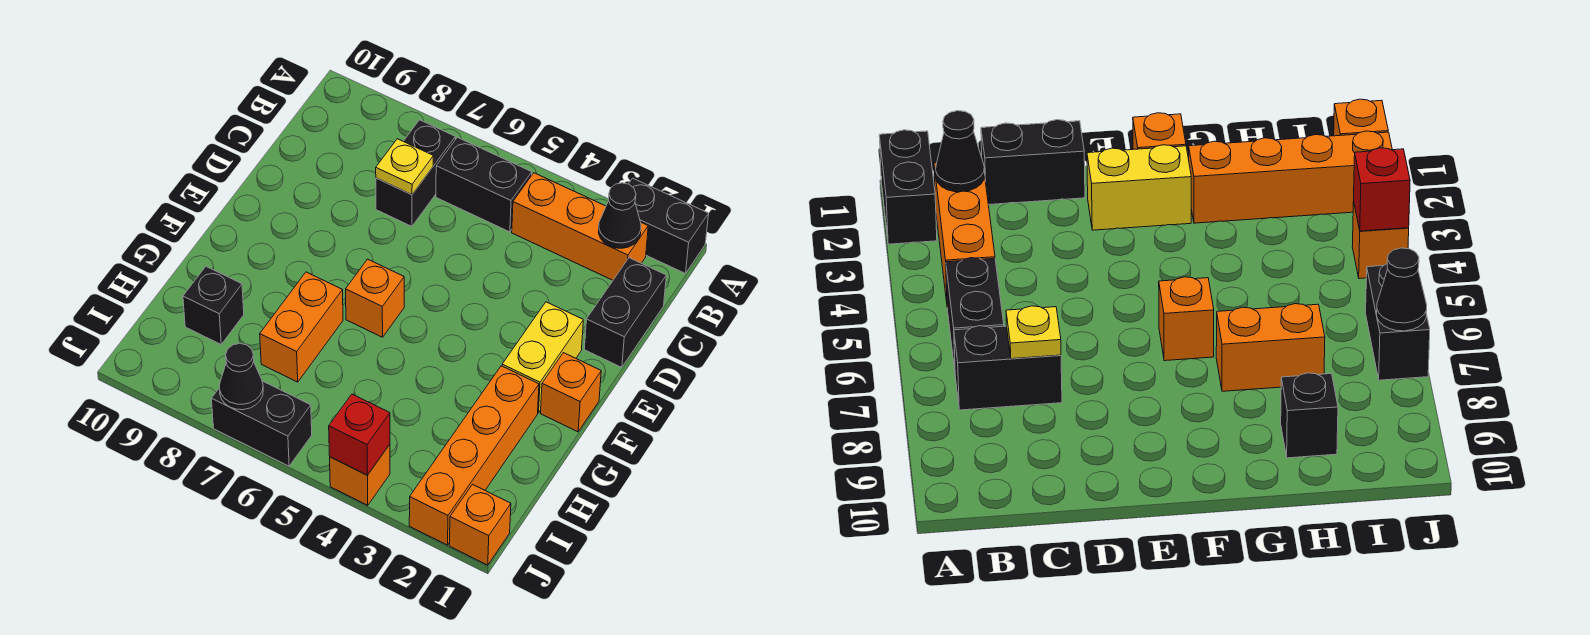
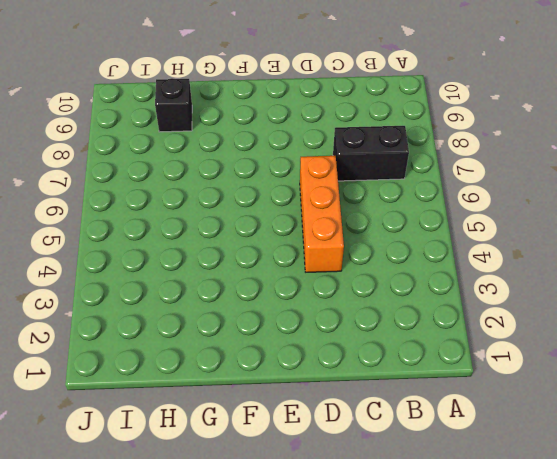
orange 1x3 brick [300,156,344,272] -> orange 1x3 brick moved to [512,173,648,280]
none -> black 1x2 brick [629,178,709,274]
none -> black 1x2 brick [436,137,532,232]
none -> black 1x2 brick [584,258,666,367]

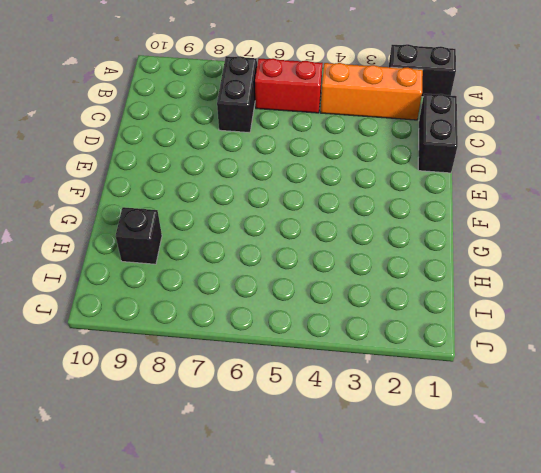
red 1x2 brick [255,58,323,113] -> black 1x2 brick [436,137,532,232]
none -> yellow 1x2 brick [502,302,583,413]
none -> orange 1x1 brick [540,353,601,432]
none -> orange 1x1 brick [346,259,404,337]

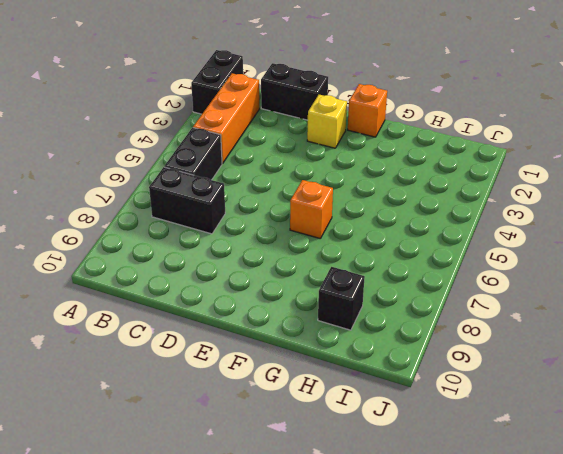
yellow 1x1 brick [307,95,347,148] -> yellow 1x2 brick [502,302,583,413]
none -> orange 1x4 brick [409,366,539,545]
none -> orange 1x2 brick [260,272,343,382]
none -> orange 1x1 brick [449,485,511,565]

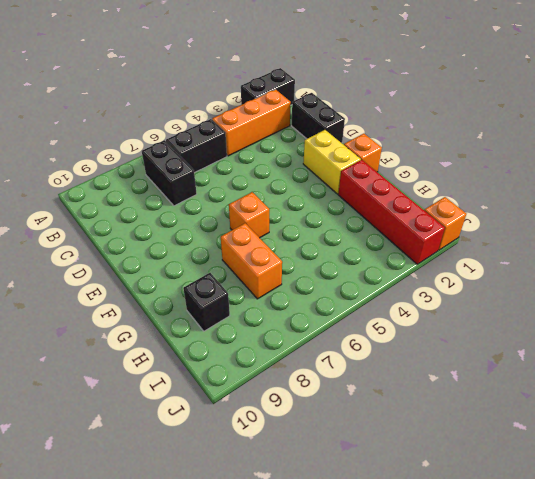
red 1x4 brick [338,160,445,264] -> orange 1x4 brick [409,366,539,545]
none -> orange 1x1 brick [330,444,390,505]
none -> black 1x2 brick [211,381,312,466]
none -> black 1x1 cone [598,183,641,248]

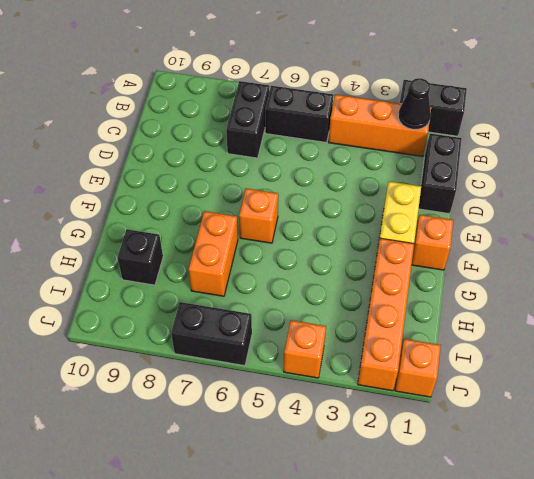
none -> yellow 1x1 plate [376,139,434,195]
none -> red 1x1 brick [329,394,390,475]
none -> black 1x1 cone [219,343,263,410]

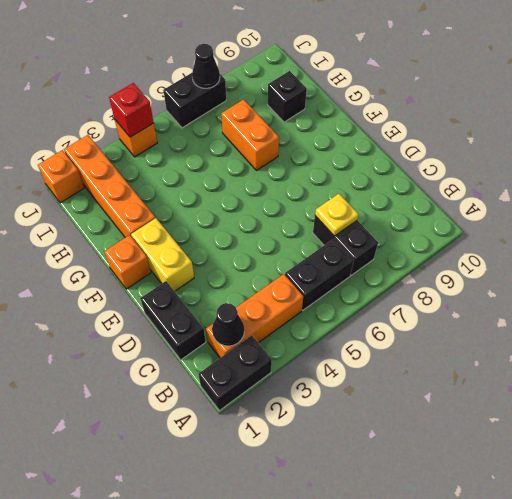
none -> orange 1x1 brick [346,259,404,337]

